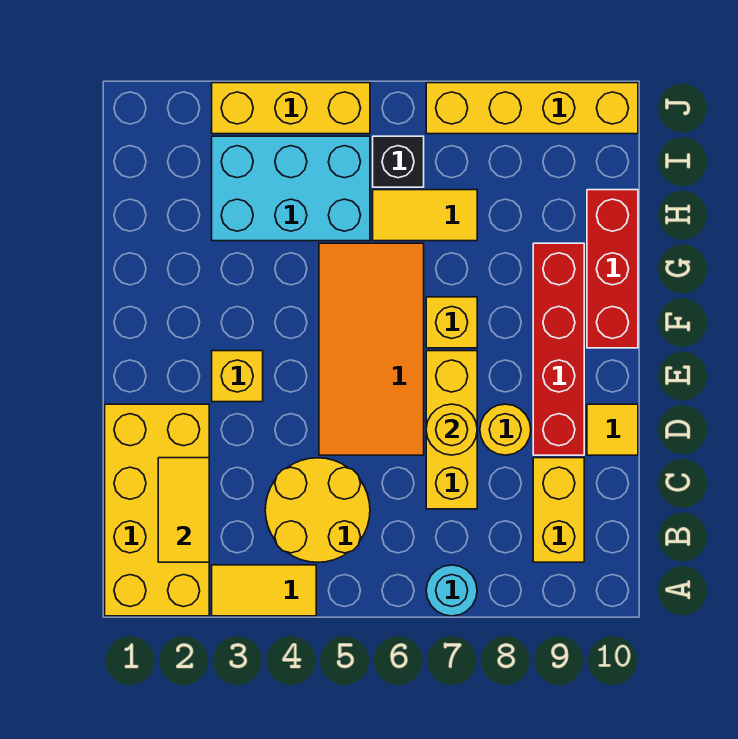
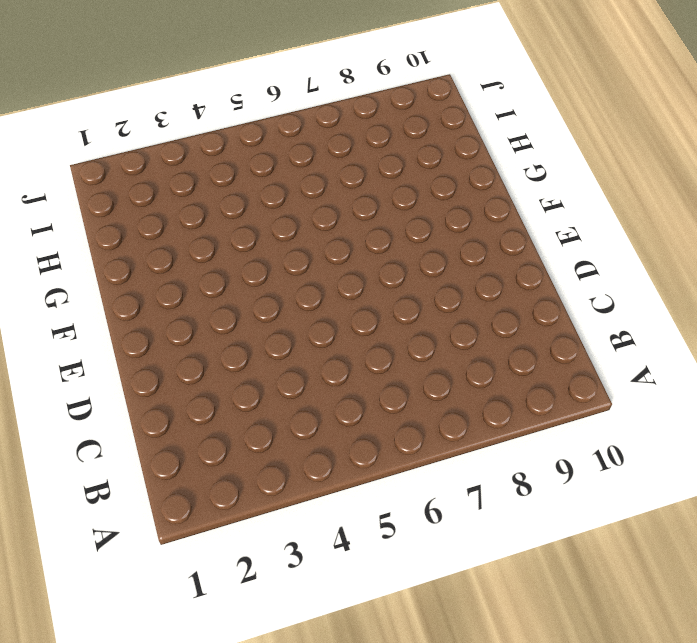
none -> yellow 2x4 brick [105,404,209,616]
none -> yellow 1x2 tile [212,565,316,616]
none -> cyan 1x1 round brick [426,565,477,616]

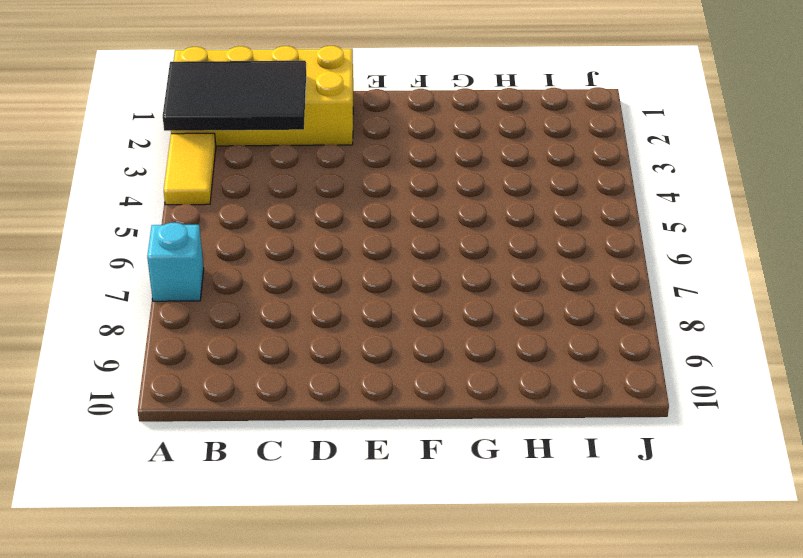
black 2x3 tile [163,61,306,131] -> yellow 1x2 tile [158,458,209,562]
cyan 1x1 brick [147,223,204,301] -> cyan 1x1 round brick [426,565,477,616]
none -> yellow 2x2 round brick [265,458,370,562]
none -> yellow 1x2 brick [533,458,584,562]
none -> yellow 1x3 brick [426,351,477,509]

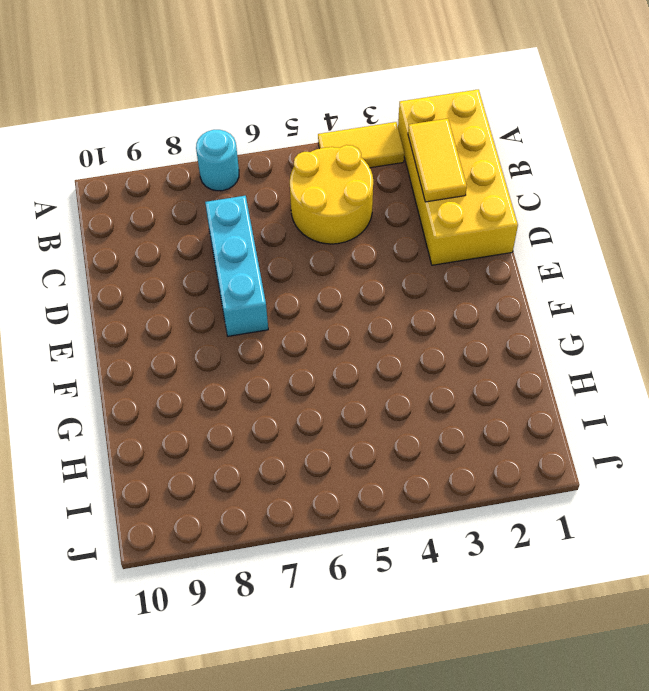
cyan 1x3 brick [205,196,268,336] -> yellow 1x3 brick [426,351,477,509]
none -> yellow 1x2 brick [533,458,584,562]
none -> orange 2x4 tile [319,243,424,455]
none -> yellow 1x1 round brick [480,404,531,455]

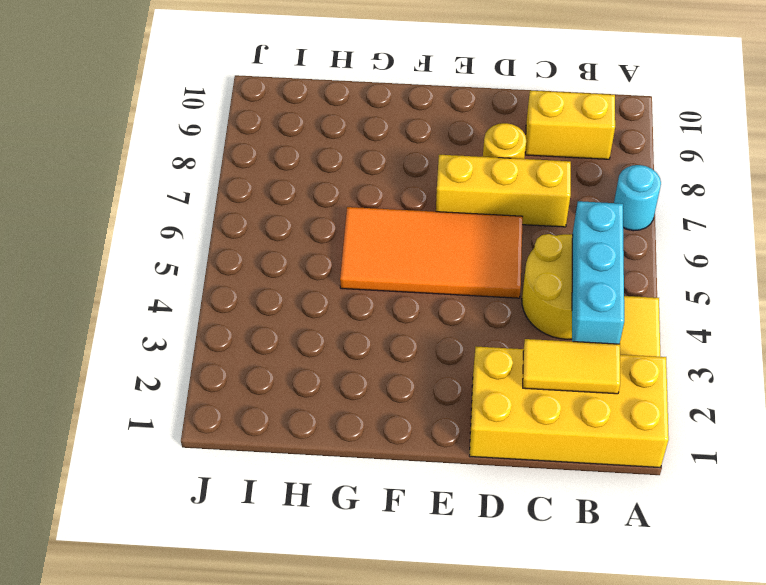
cyan 1x3 brick [572,201,624,344] -> none
none -> red 1x4 brick [533,243,584,455]
none -> yellow 1x1 tile [587,404,638,455]
none -> yellow 1x1 brick [212,351,263,402]

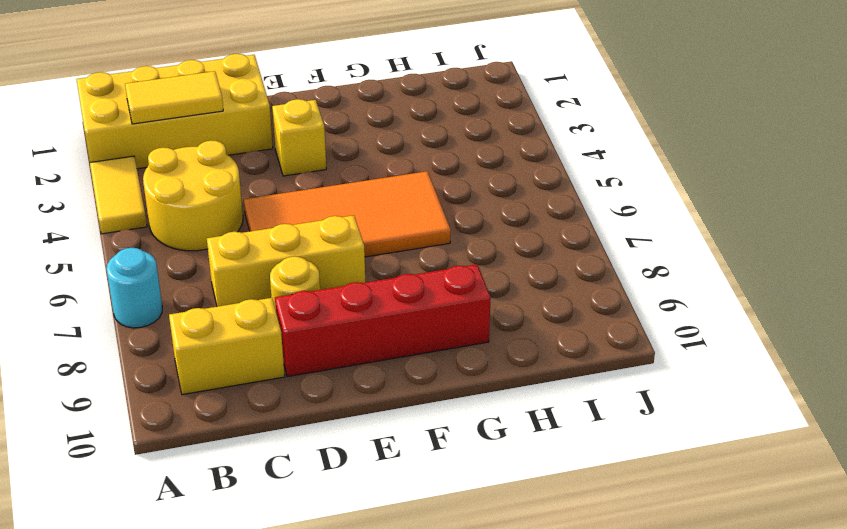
none -> yellow 1x1 tile [587,404,638,455]
none -> yellow 1x1 brick [426,297,477,348]
none -> red 1x3 brick [587,190,638,348]

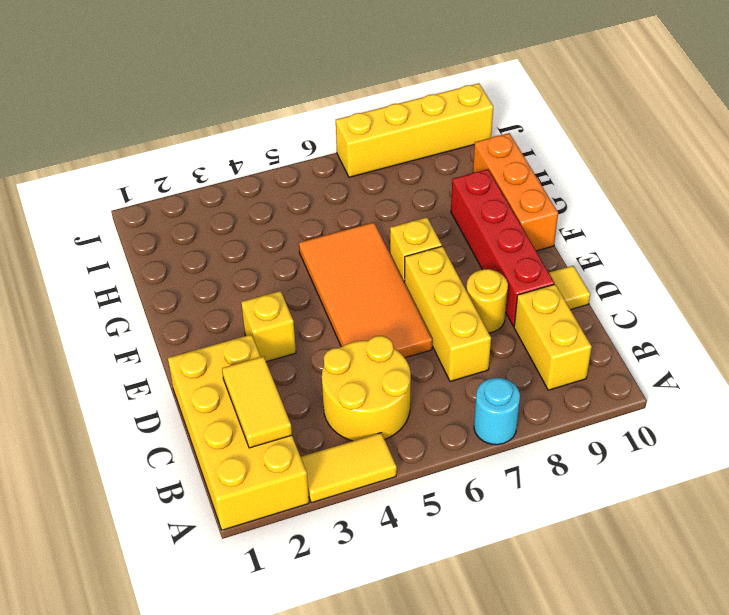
orange 1x3 brick [473,133,558,251] -> red 1x3 brick [587,190,638,348]
none -> cyan 2x3 brick [212,136,370,241]
none -> yellow 1x2 tile [373,190,477,241]
none -> black 1x1 brick [373,136,424,187]

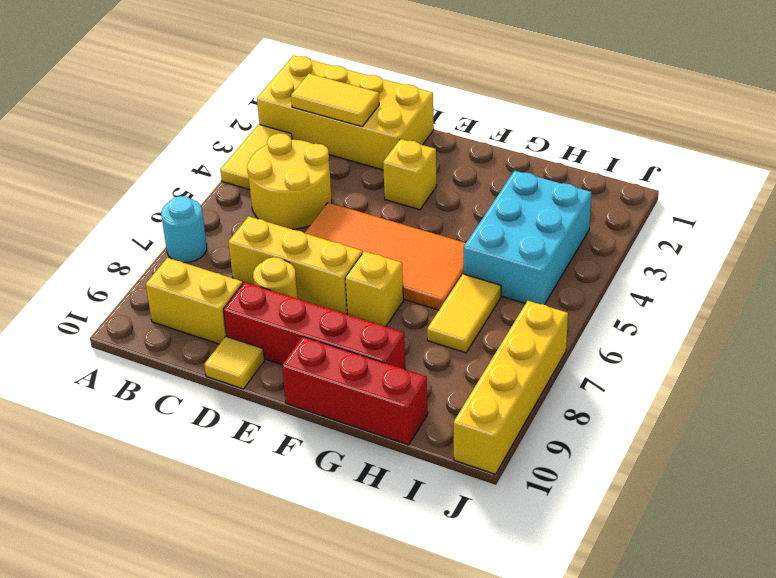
none -> black 1x1 brick [373,136,424,187]
none -> yellow 1x3 brick [212,83,370,134]
none -> yellow 1x1 round brick [426,404,477,455]

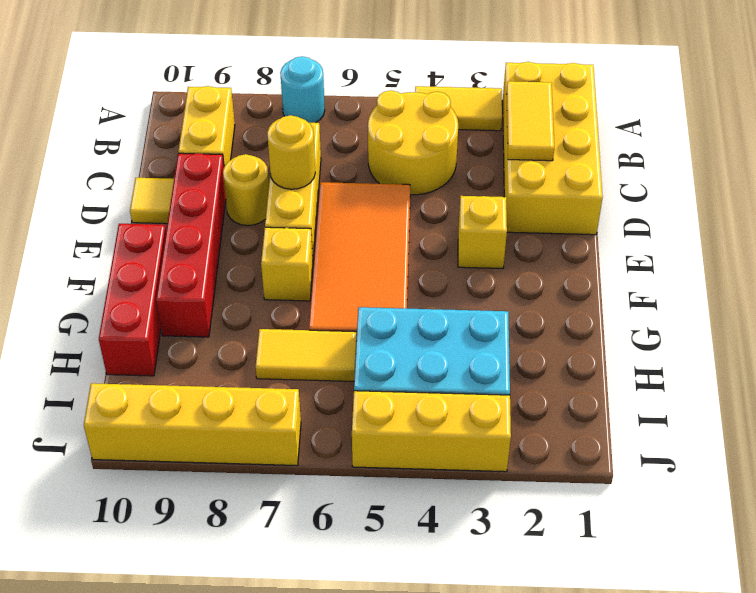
none -> black 1x1 brick [373,136,424,187]

